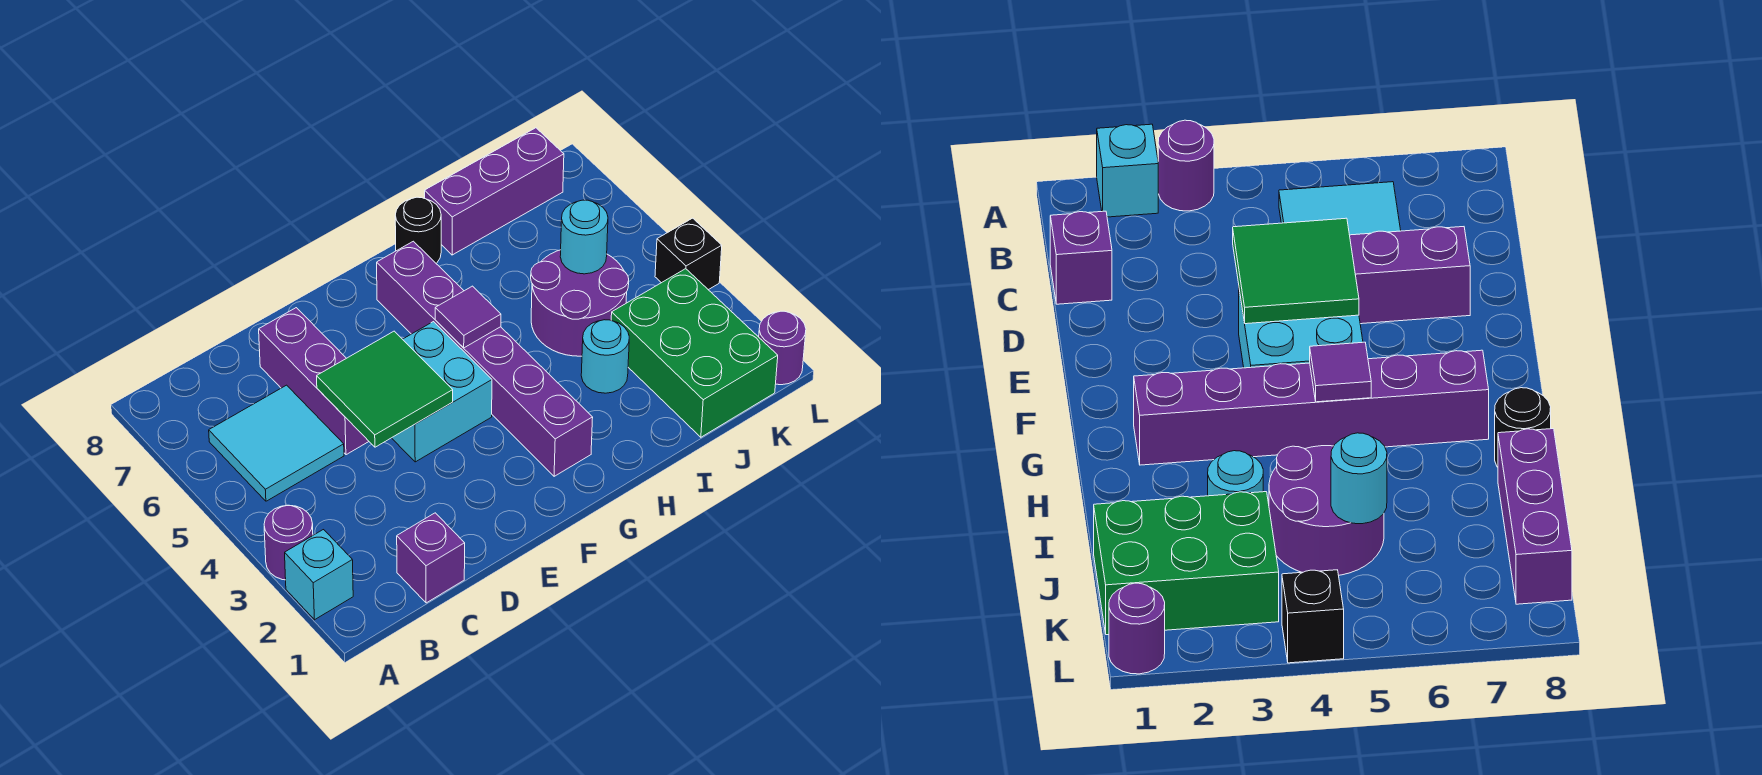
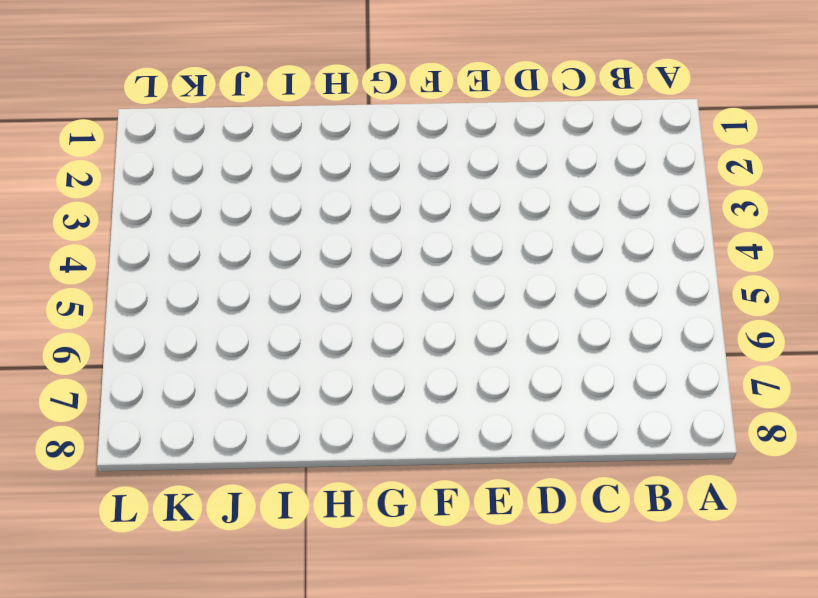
none -> cyan 1x1 brick [285,530,353,620]
none -> purple 1x1 round brick [264,505,313,580]
none -> cyan 2x2 tile [209,385,344,501]

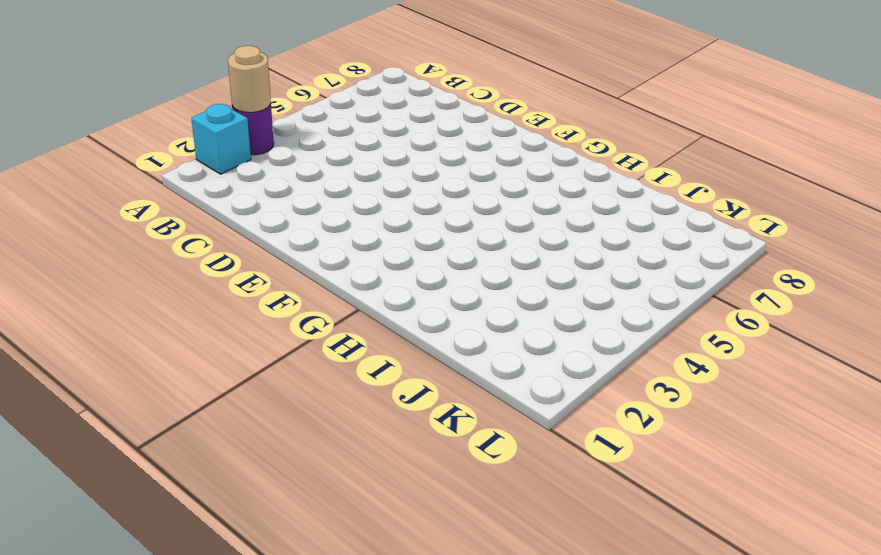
tan 1x1 round brick [228,46,271,113] -> none
none -> cyan 2x2 tile [209,385,344,501]
none -> purple 1x1 brick [397,513,465,603]
none -> purple 1x3 brick [259,308,369,455]

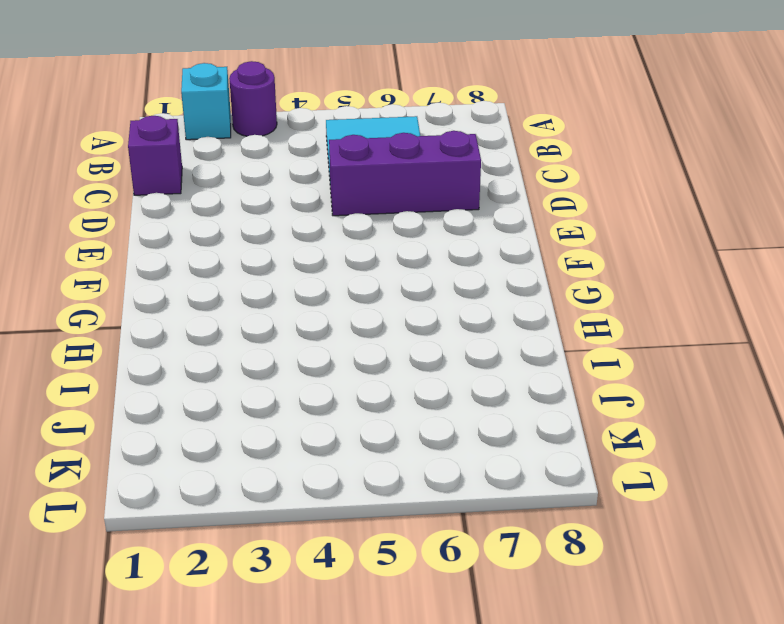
none -> cyan 2x2 brick [392,322,492,462]
none -> purple 1x6 brick [377,241,593,476]
none -> black 1x1 round brick [395,197,441,263]

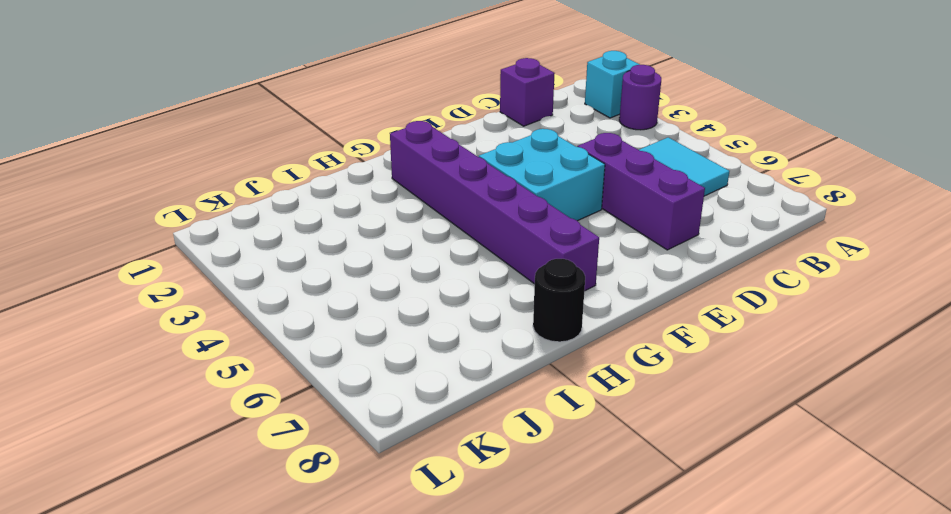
none -> cyan 1x1 round brick [581,320,629,393]
none -> purple 2x2 round brick [531,250,629,356]
none -> purple 1x3 brick [425,128,564,255]

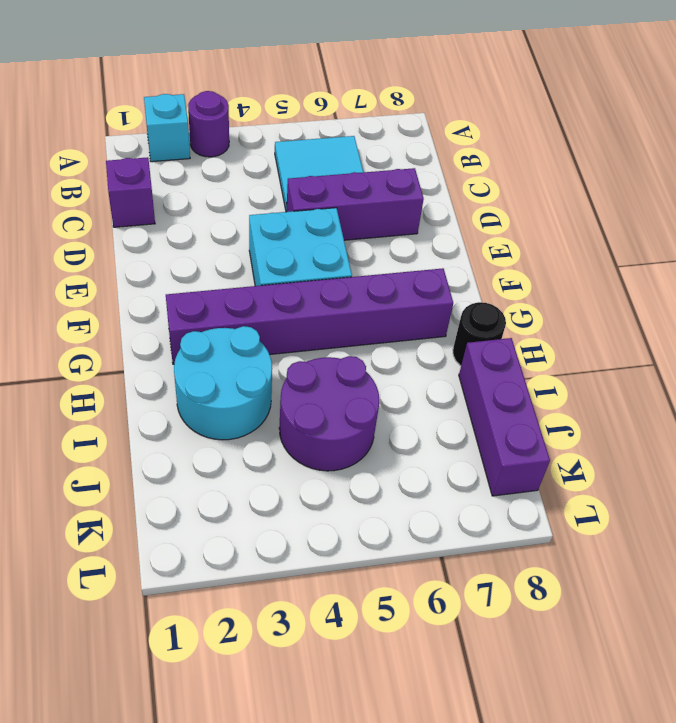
cyan 2x2 round brick [174,326,272,440] -> cyan 1x1 round brick [581,320,629,393]
none -> green 2x3 brick [611,269,778,437]
none -> purple 1x1 round brick [759,311,806,385]
none -> black 1x1 brick [655,218,722,290]

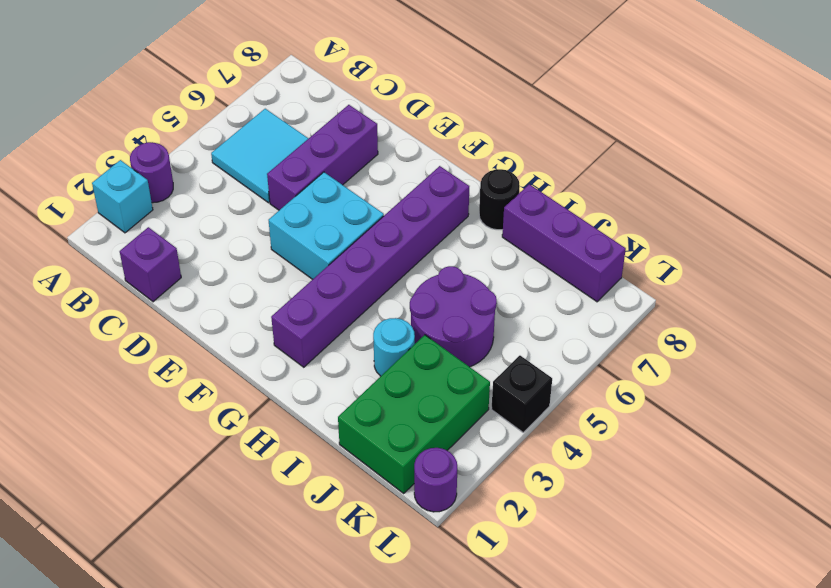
none -> green 2x2 tile [317,331,453,447]
none -> purple 1x1 tile [435,286,501,348]
none -> cyan 1x1 round brick [560,200,608,274]

